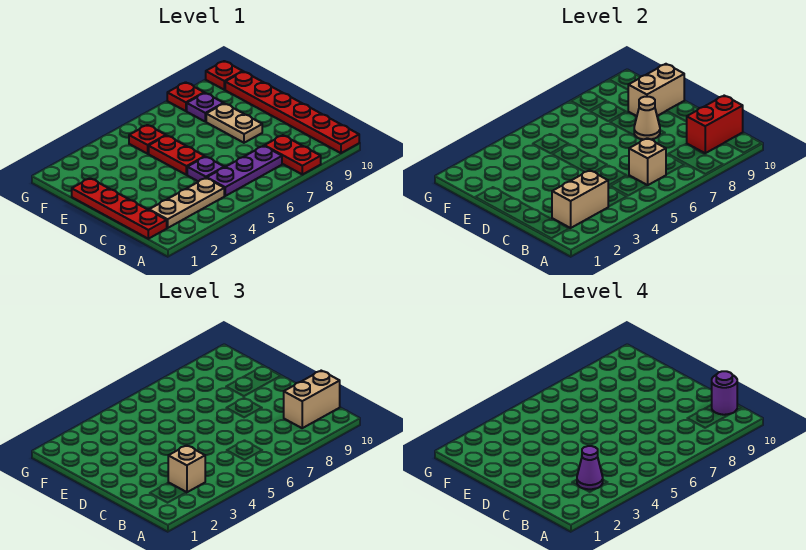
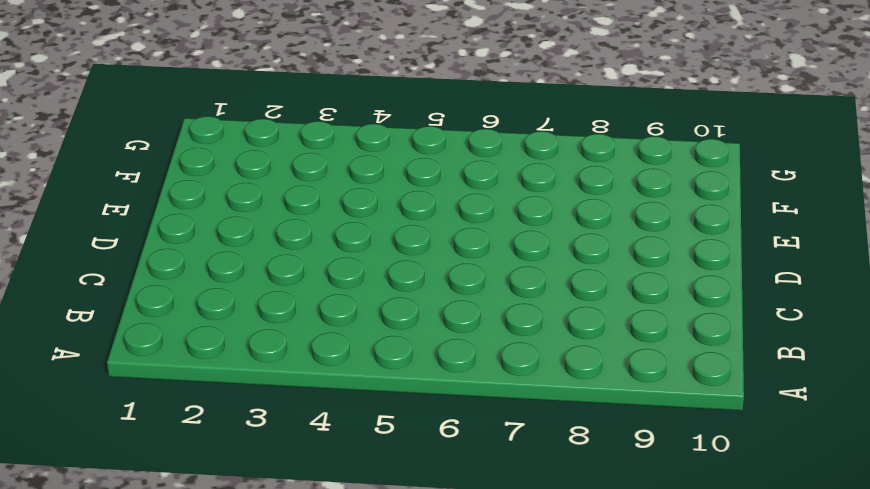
none -> red 1x2 plate [265,135,321,175]
none -> red 1x6 plate [225,72,359,153]
none -> red 1x4 plate [72,178,167,239]

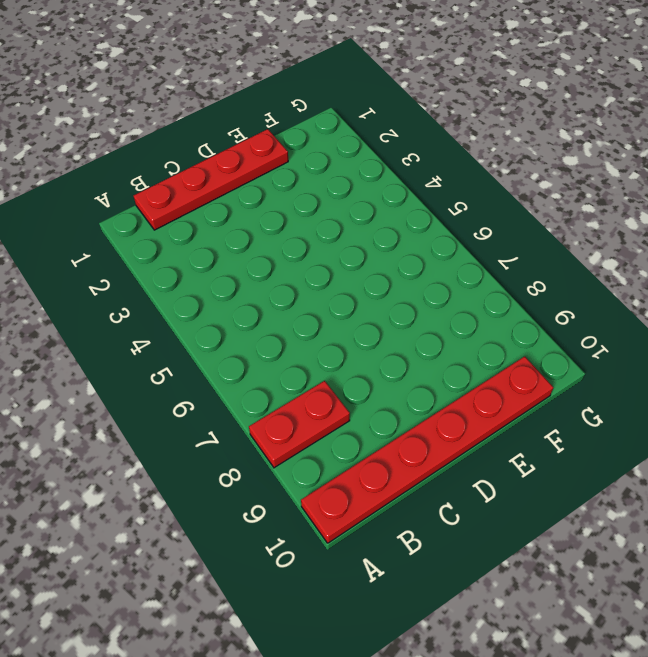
none -> tan 1x3 plate [149,178,224,228]
none -> purple 1x3 plate [207,146,282,196]
none -> purple 1x1 plate [187,157,224,182]

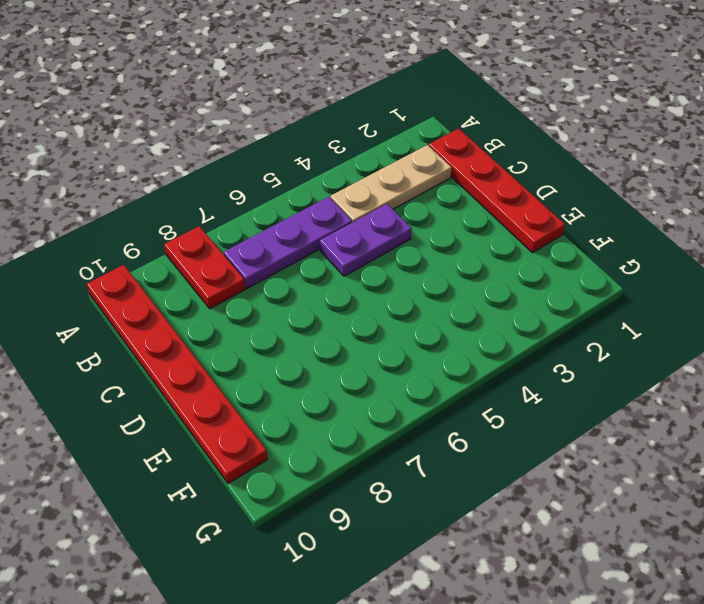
purple 1x2 plate [320,204,412,276] -> purple 1x1 plate [187,157,224,182]
none -> red 1x2 plate [149,136,205,175]
none -> tan 1x2 plate [206,104,262,143]
none -> red 1x1 plate [129,125,166,154]

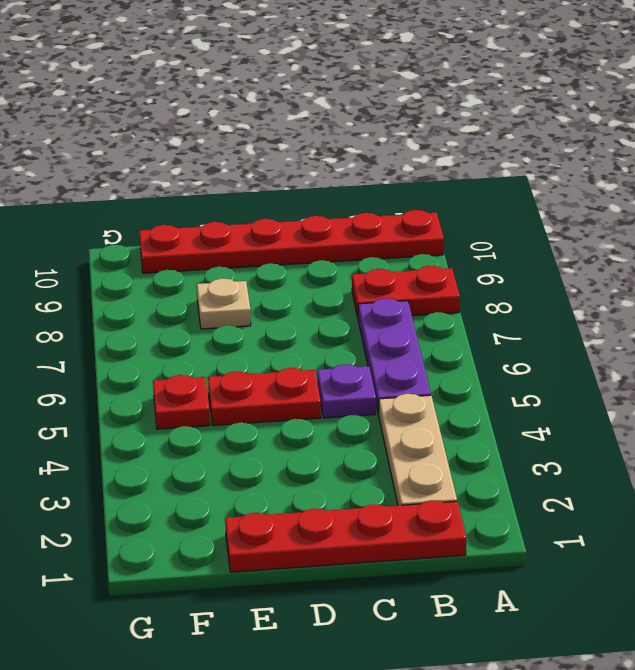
tan 1x1 plate [197,278,251,329] -> tan 1x2 plate [206,104,262,143]
none -> purple 1x1 plate [187,93,224,122]
none -> red 1x1 plate [167,82,204,111]
none -> red 1x1 plate [206,61,243,90]

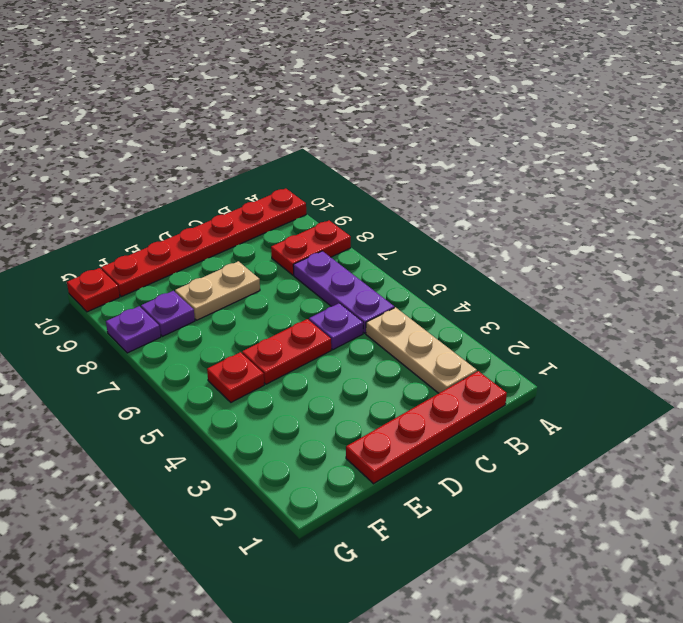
purple 1x1 plate [106,306,161,353] -> red 1x1 plate [167,82,204,111]
none -> tan 1x2 brick [552,170,608,228]
none -> tan 1x1 brick [629,138,666,185]
none -> red 1x2 brick [687,96,743,153]

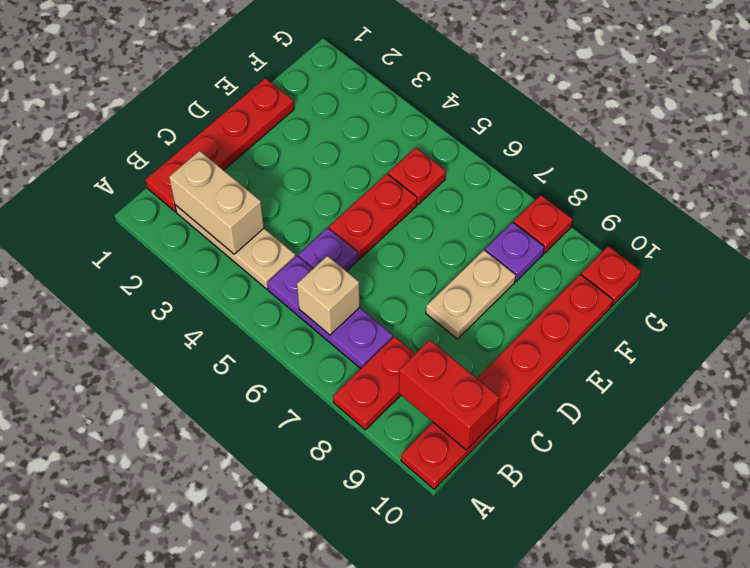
none -> tan 1x1 cone [634,97,660,140]
none -> tan 1x2 brick [628,64,684,116]
none -> tan 1x1 brick [168,445,205,492]

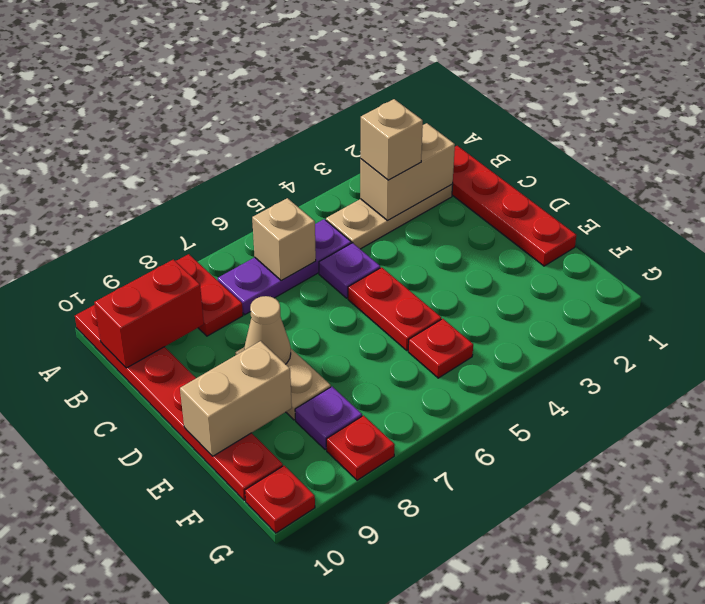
none -> tan 1x2 brick [284,371,340,428]
none -> purple 1x1 cone [577,446,603,489]
none -> purple 1x1 round brick [712,371,737,415]

